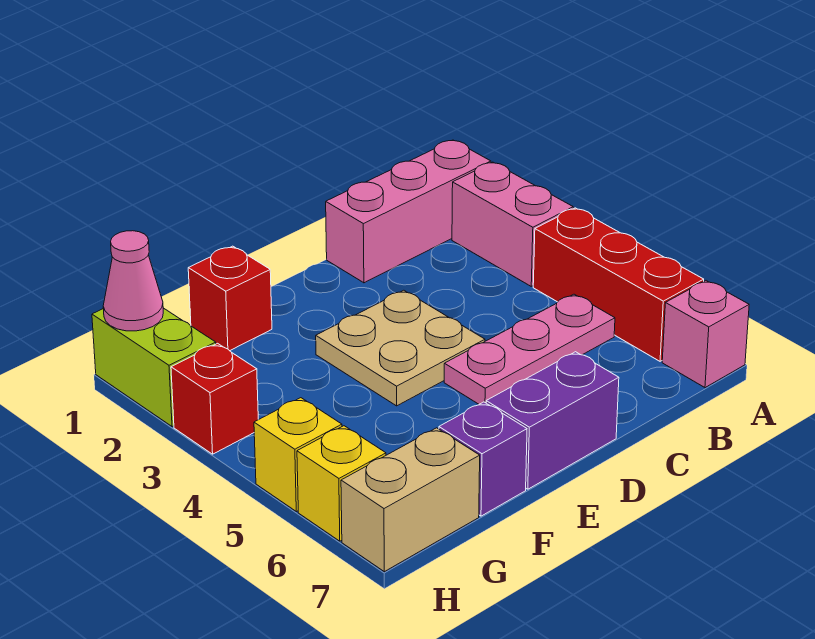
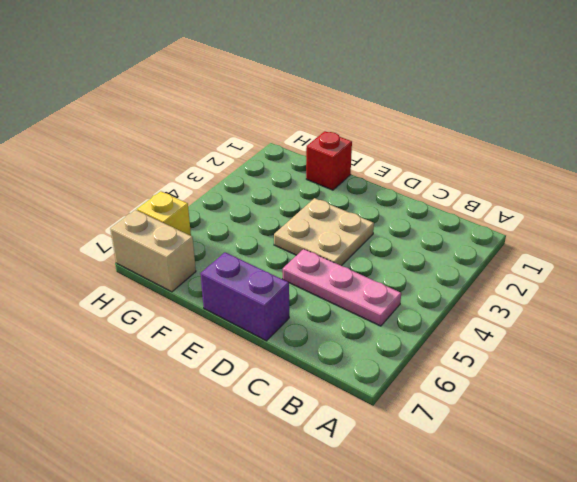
none -> pink 1x3 brick [326,140,491,283]
none -> pink 1x2 brick [452,162,573,286]
none -> red 1x3 brick [533,208,704,361]

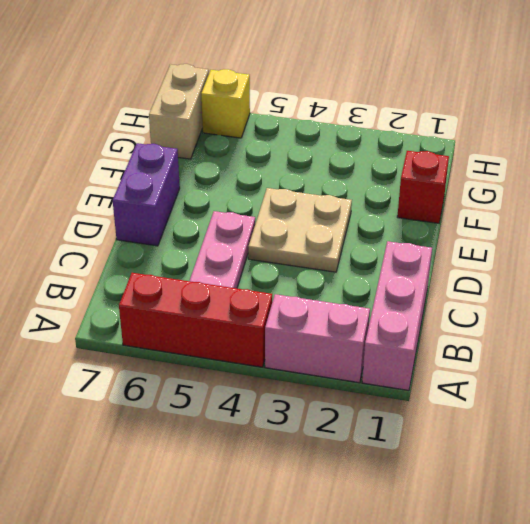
none -> pink 1x1 brick [662,281,749,388]
none -> purple 1x1 brick [439,402,527,516]
none -> lime 1x2 brick [92,308,216,427]

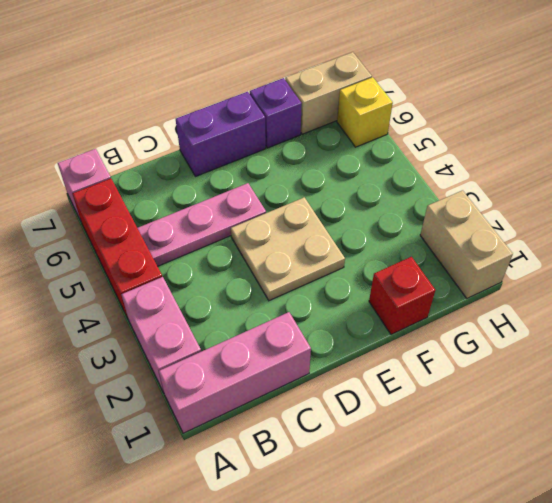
tan 1x2 brick [420,190,513,298] -> lime 1x2 brick [92,308,216,427]
none -> red 1x1 brick [171,343,258,454]
none -> yellow 1x1 brick [254,398,342,512]
none -> pink 1x1 cone [103,231,163,331]

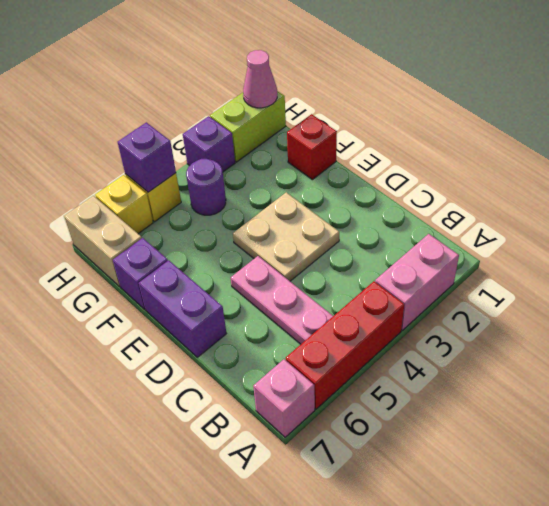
purple 1x1 round brick [186,159,226,215] -> none
purple 1x1 brick [183,116,235,172] -> red 1x1 brick [171,343,258,454]
purple 1x1 brick [118,122,176,192] -> none
none -> pink 1x3 brick [326,140,491,283]

